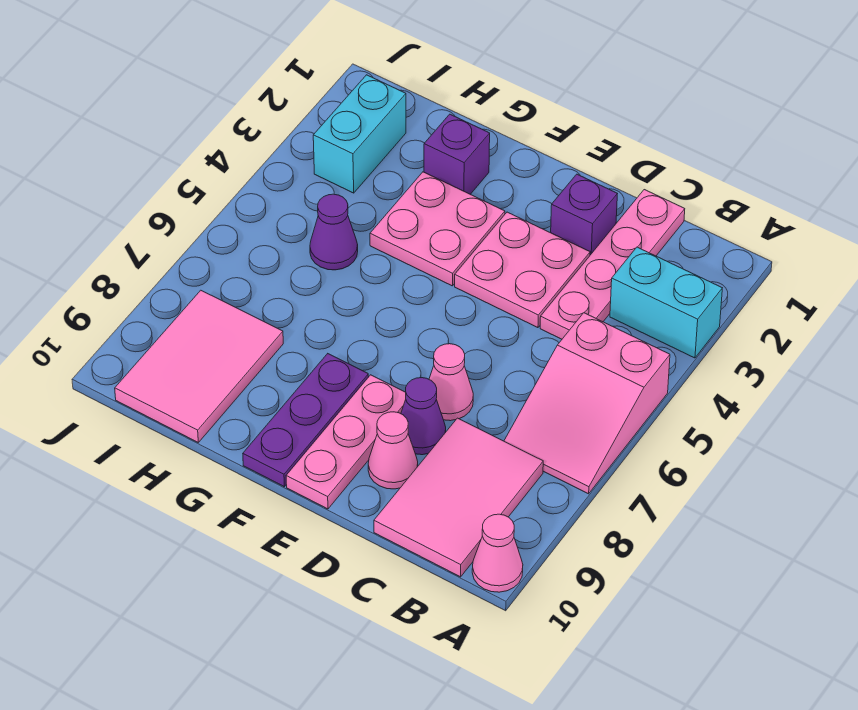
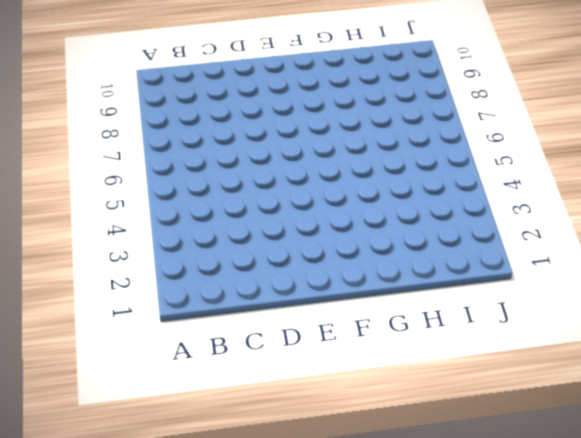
none -> cyan 1x2 brick [610,247,722,358]
none -> pink 2x3 slope [504,313,670,494]
none -> pink 1x1 cone [472,514,523,592]

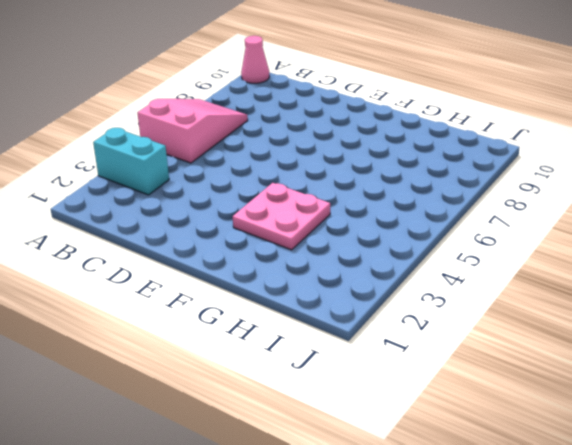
none -> pink 2x3 tile [374,418,543,577]
none -> pink 1x4 plate [540,190,685,339]
none -> purple 1x1 brick [551,174,617,255]

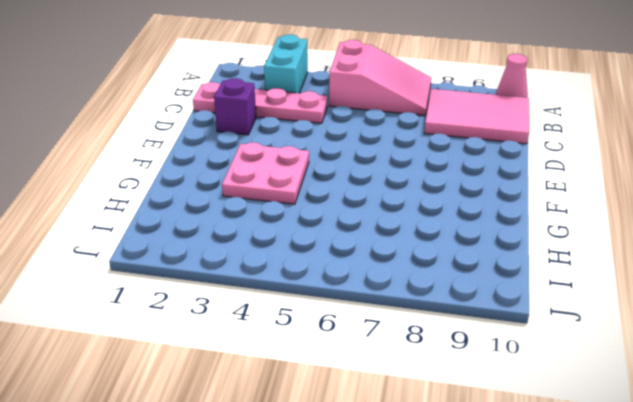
none -> pink 2x2 plate [455,212,590,328]
none -> pink 1x1 cone [429,344,473,421]
none -> purple 1x1 cone [401,378,446,455]

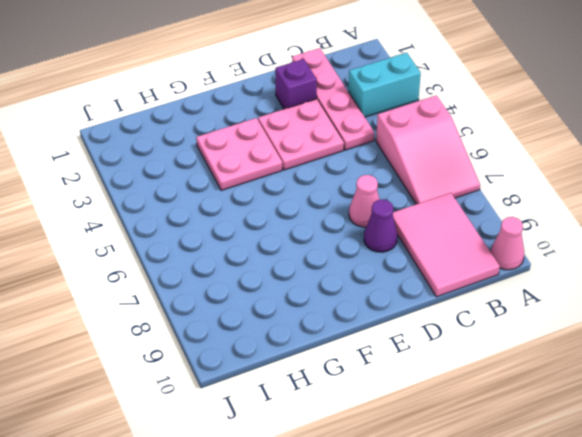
none -> pink 1x1 cone [368,412,418,489]
none -> pink 1x3 plate [286,375,406,509]
none -> purple 1x3 plate [243,354,369,487]

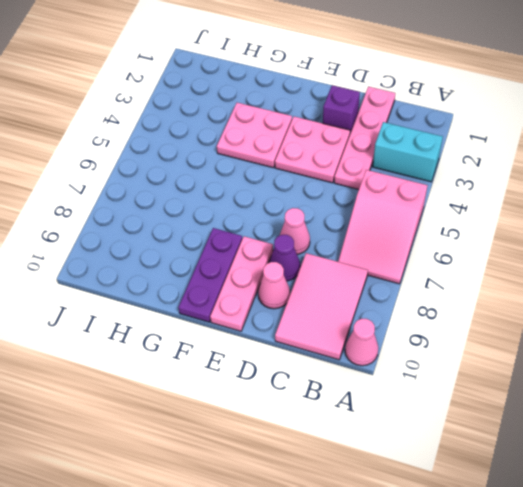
none -> purple 1x1 brick [424,114,490,194]
none -> purple 1x1 cone [310,194,358,270]
none -> pink 2x3 tile [115,290,283,442]

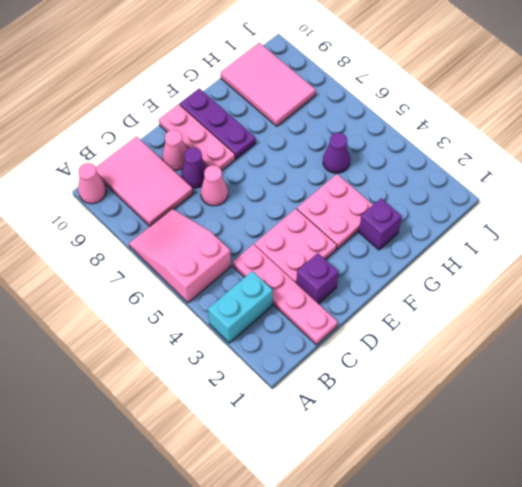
none -> cyan 1x2 brick [313,75,406,193]

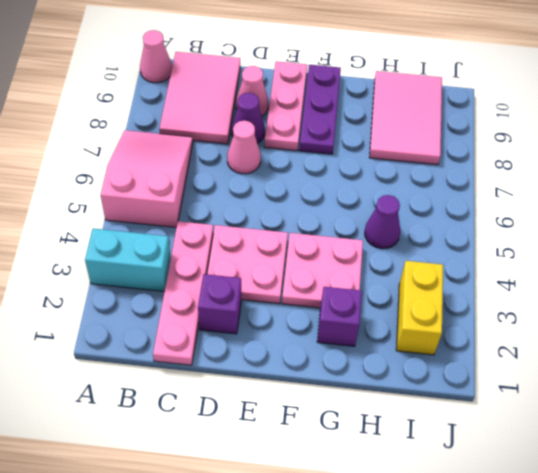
yellow 1x2 brick [396,261,443,355] -> cyan 1x2 brick [313,75,406,193]

